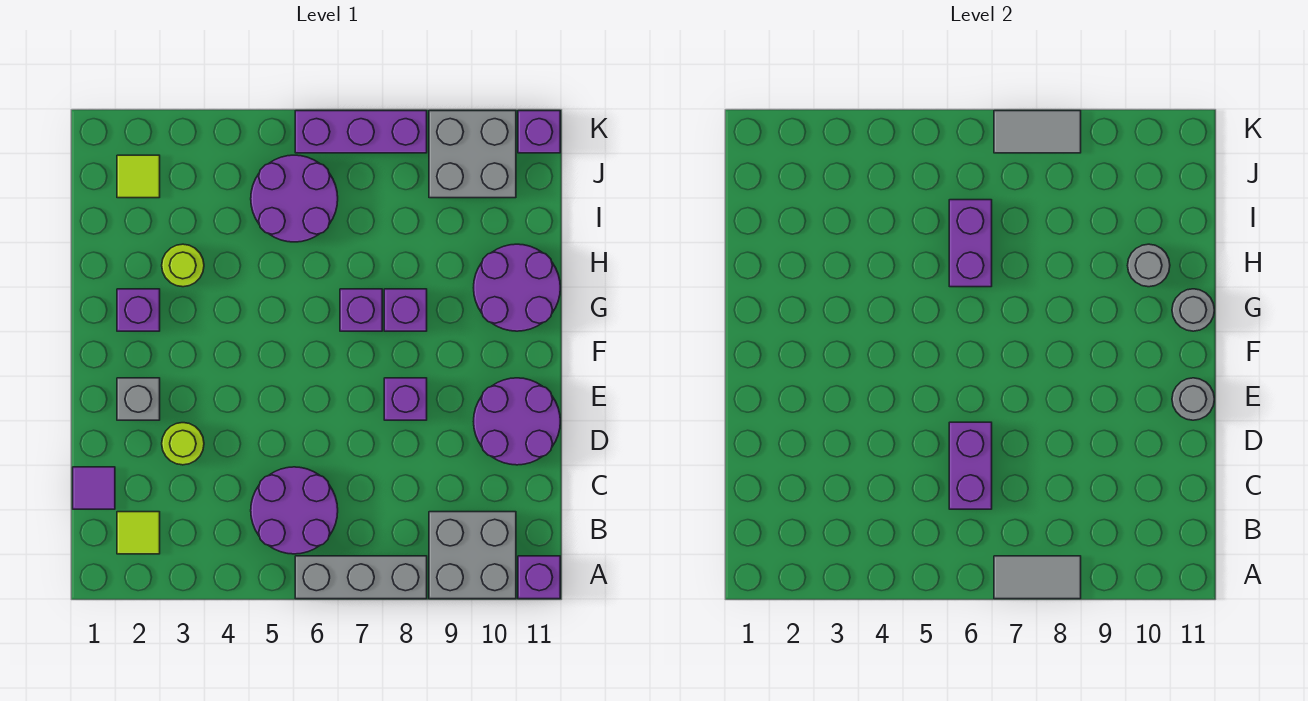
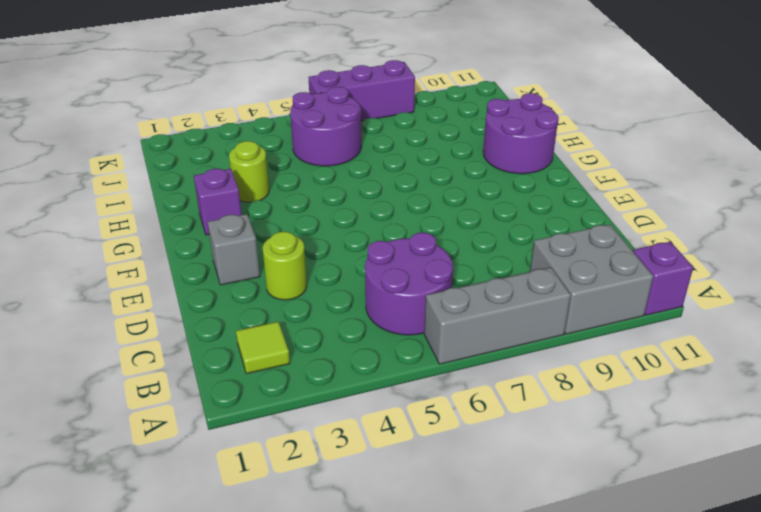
none -> purple 1x1 tile [73,467,115,509]
none -> purple 2x2 round brick [474,378,560,465]
none -> purple 1x1 brick [384,378,427,420]

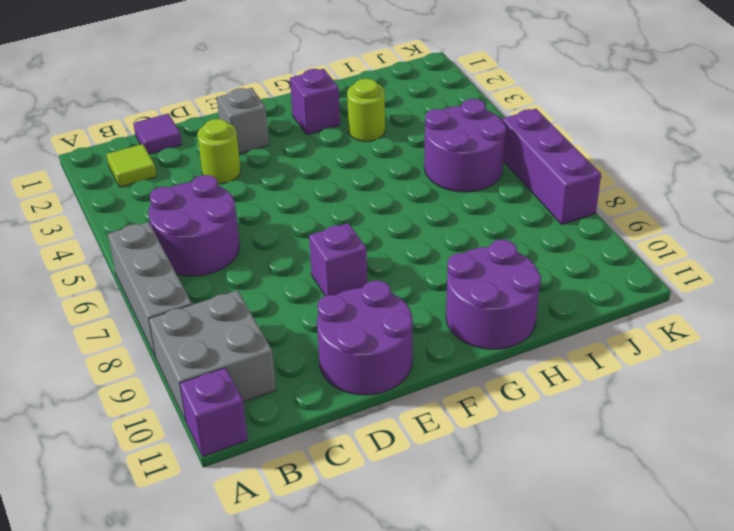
none -> purple 1x1 brick [340,289,382,331]
none -> purple 1x1 brick [384,289,427,331]
none -> lime 1x1 tile [117,155,160,198]

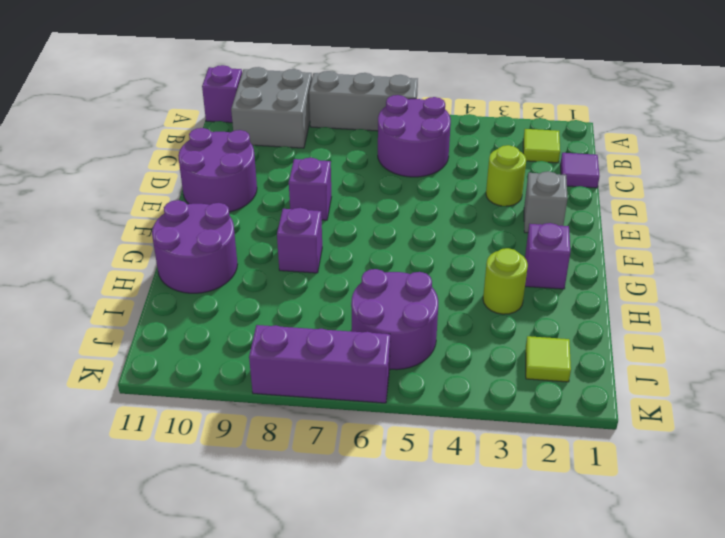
none -> purple 1x1 brick [340,289,382,331]
none -> grey 2x2 brick [429,111,516,198]
none -> purple 1x1 brick [518,111,560,153]

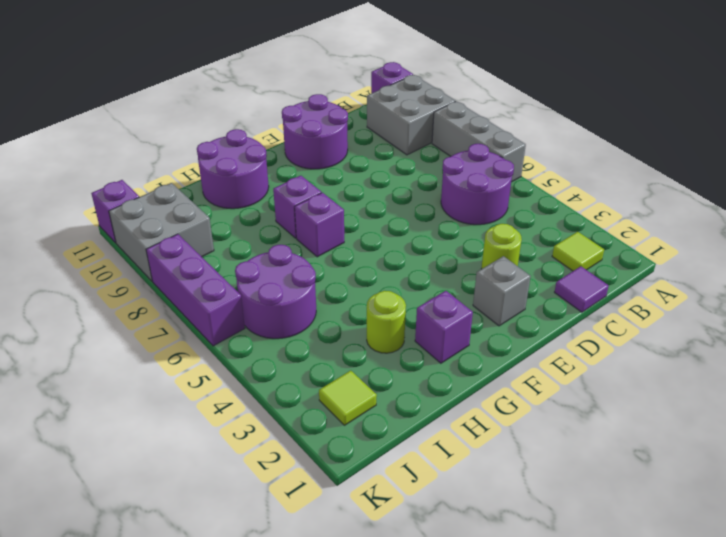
none -> purple 1x1 brick [384,378,427,420]
none -> grey 1x2 tile [994,556,1081,599]
none -> purple 1x2 brick [949,422,992,509]

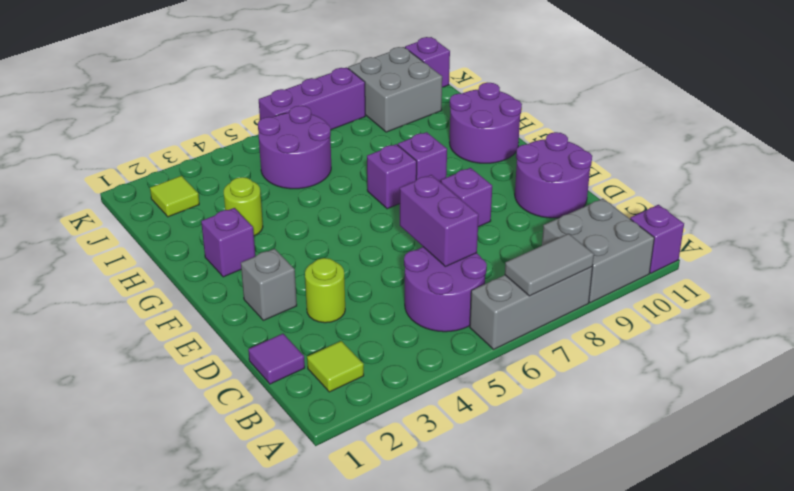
none -> grey 1x1 round brick [1172,378,1214,420]
none -> grey 1x1 round brick [1172,289,1214,331]
none -> purple 1x2 brick [949,200,992,287]

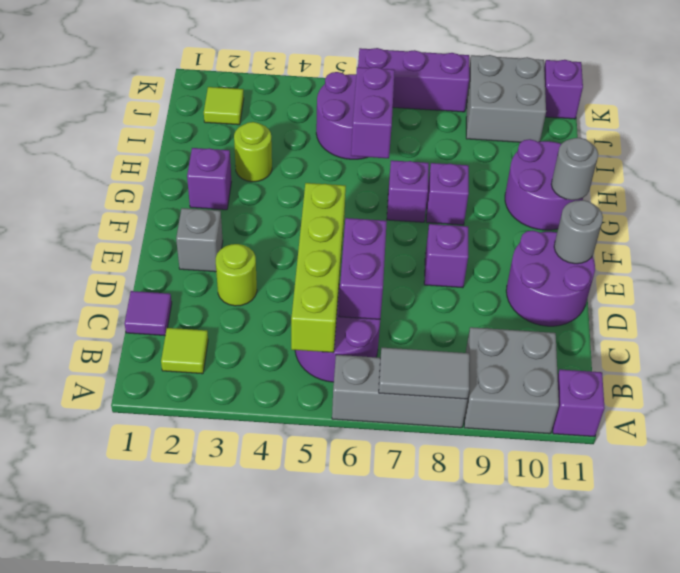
lime 1x4 brick [291,183,346,353] -> none
none -> grey 1x1 round brick [1128,244,1170,287]
none -> grey 1x2 tile [994,111,1081,153]

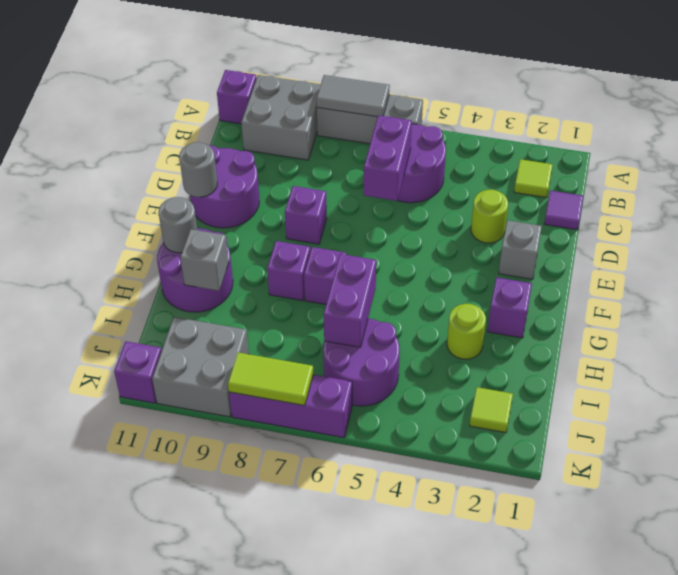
grey 1x1 brick [180,229,229,291] -> grey 1x1 round brick [1128,244,1170,287]
lime 1x2 tile [228,353,313,406] -> grey 1x2 tile [994,111,1081,153]

